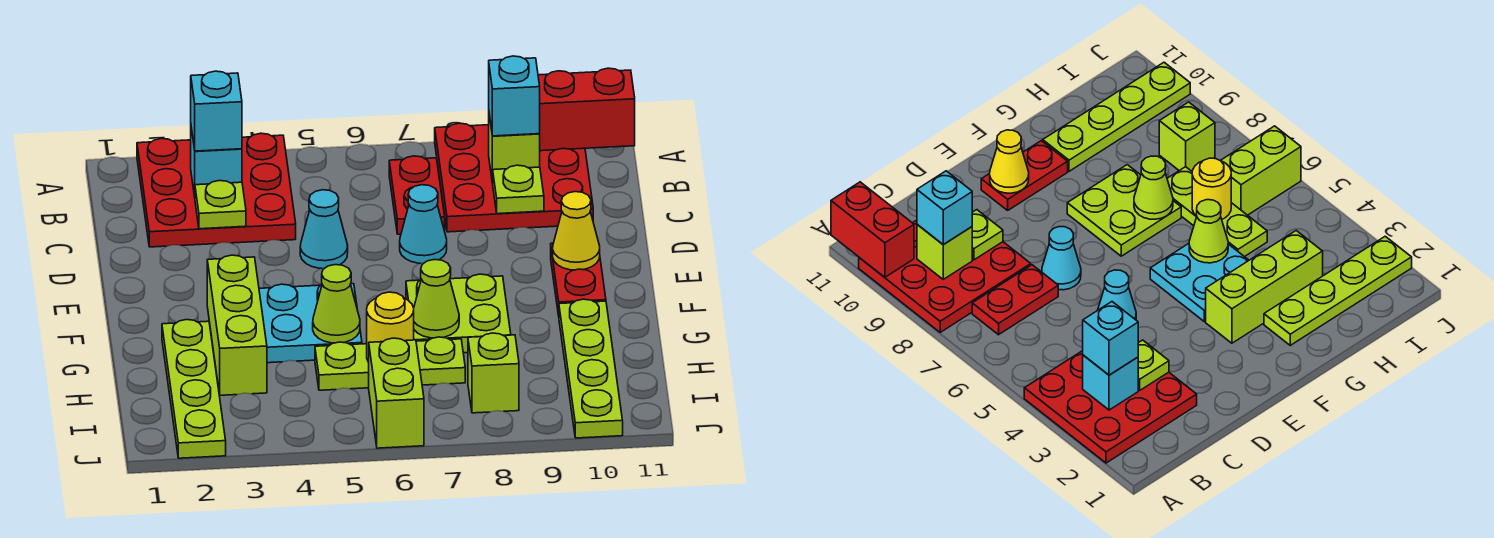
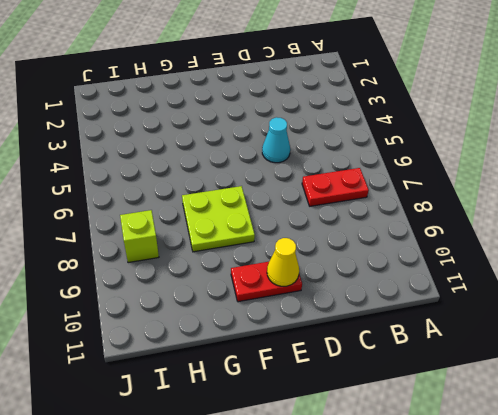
none -> red 3x3 plate [137,133,296,247]
none -> red 3x3 plate [435,123,593,232]
none -> cyan 1x1 cone [400,185,447,263]

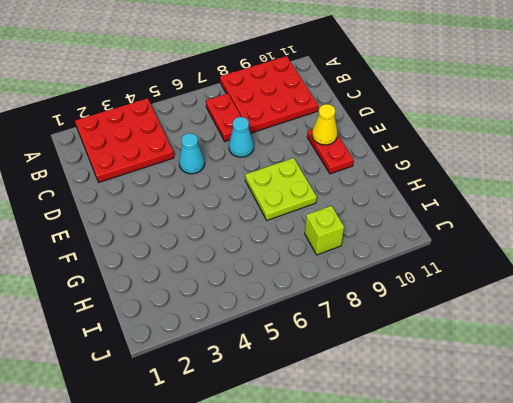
none -> lime 1x3 brick [207,255,267,395]
none -> cyan 2x2 plate [259,284,362,363]
none -> lime 1x4 plate [162,320,226,458]

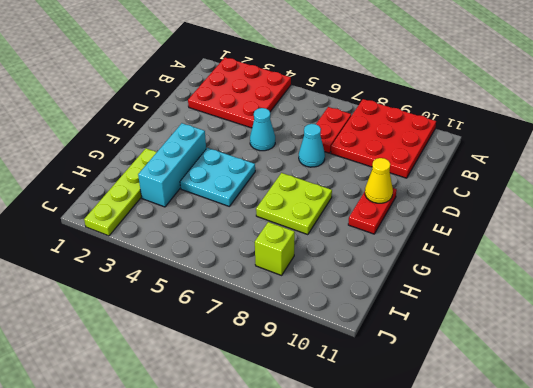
cyan 1x3 brick [138,123,206,207] -> lime 1x3 brick [207,255,267,395]
none -> lime 1x4 plate [559,299,623,438]
none -> lime 1x3 plate [315,337,465,390]
none -> lime 1x2 brick [369,338,424,448]

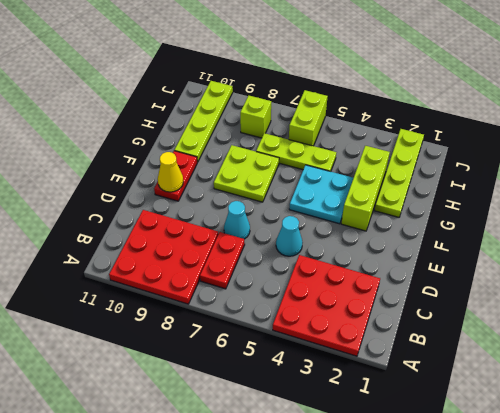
none -> red 1x2 brick [538,68,635,151]
none -> cyan 1x1 brick [191,128,242,196]
none -> lime 1x1 brick [489,115,540,183]

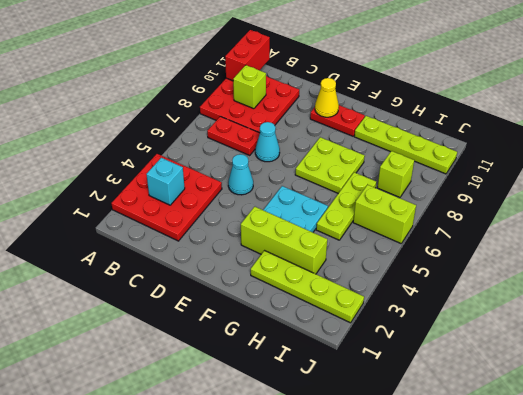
none -> lime 1x1 plate [195,180,246,229]
none -> lime 1x1 plate [493,165,544,214]
none -> lime 1x1 cone [313,265,360,343]

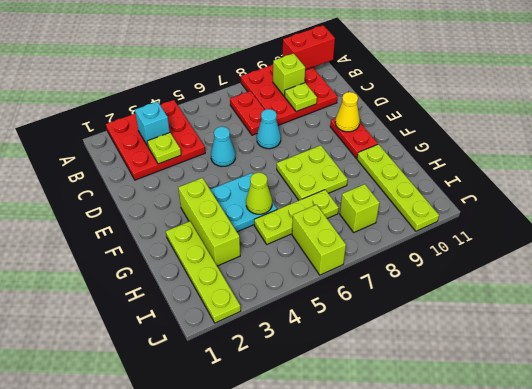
none -> lime 1x1 cone [414,260,459,338]
none -> yellow 1x1 round brick [367,292,414,362]
none -> cyan 1x1 brick [191,71,242,151]

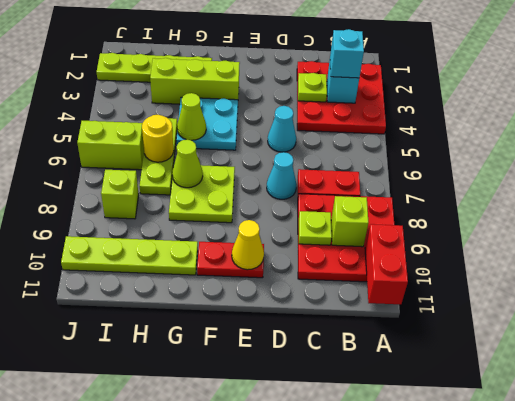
none -> cyan 1x1 brick [489,56,540,136]

